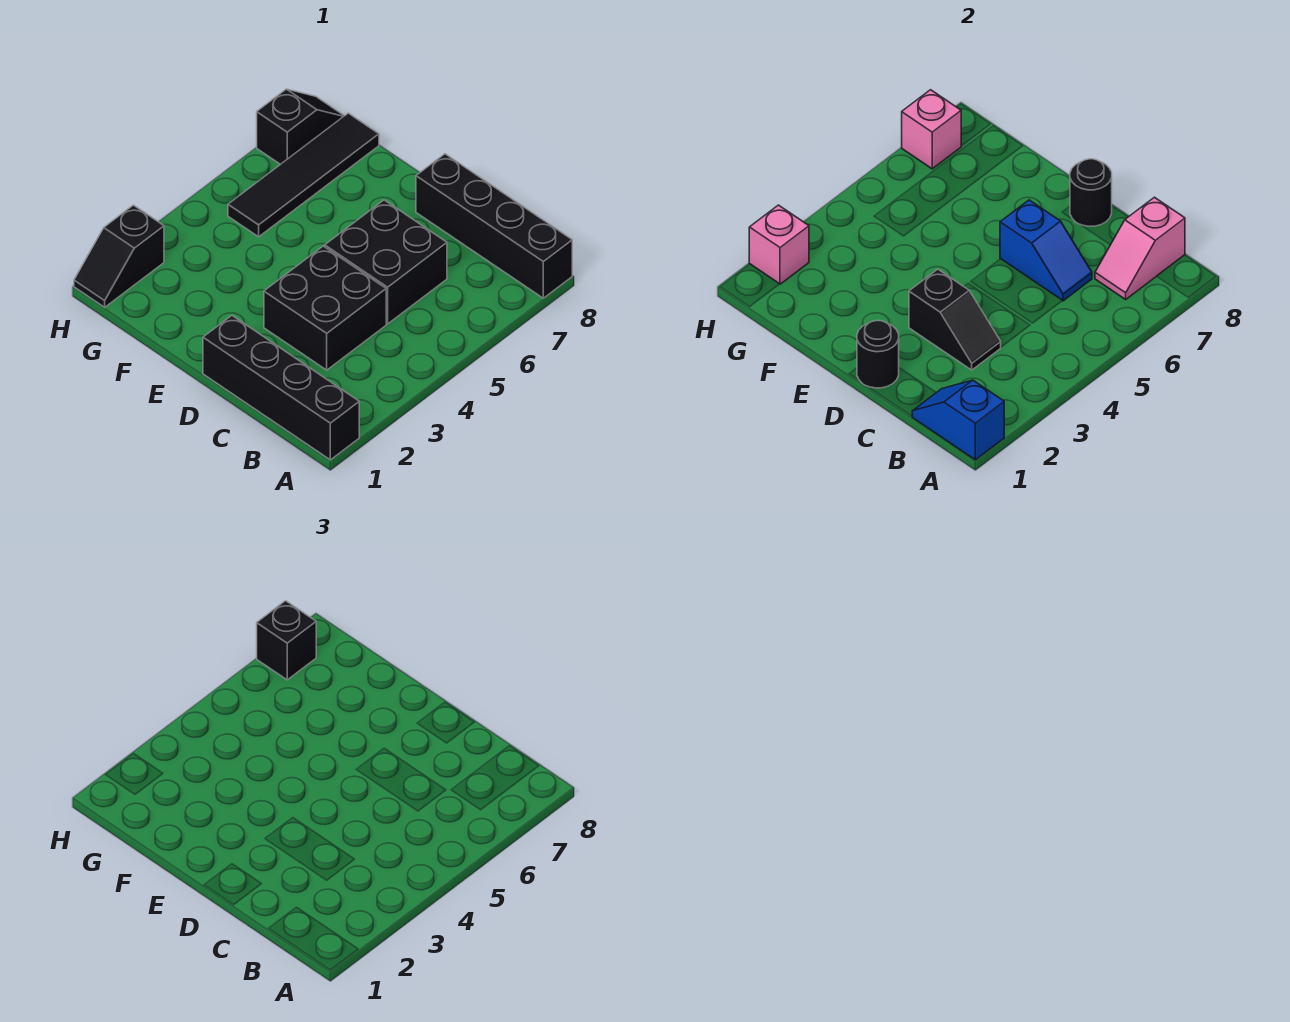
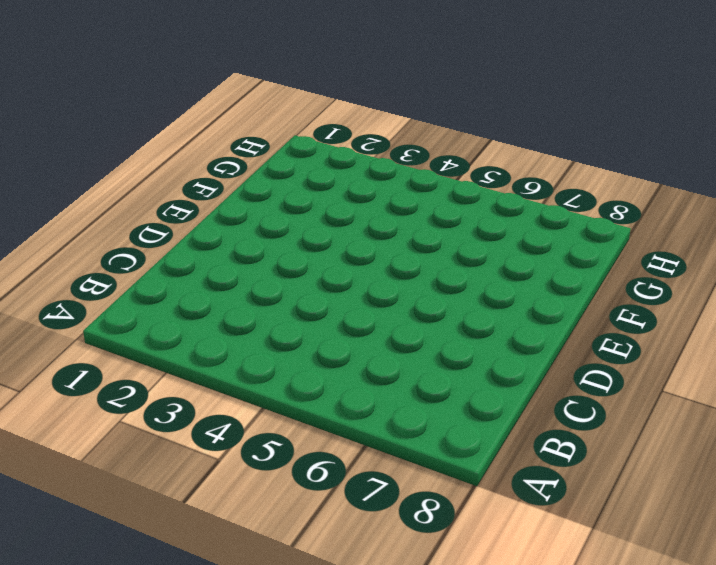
none -> black 1x4 brick [203,316,359,460]
none -> black 1x4 brick [416,154,572,298]
none -> black 2x2 brick [264,246,386,370]

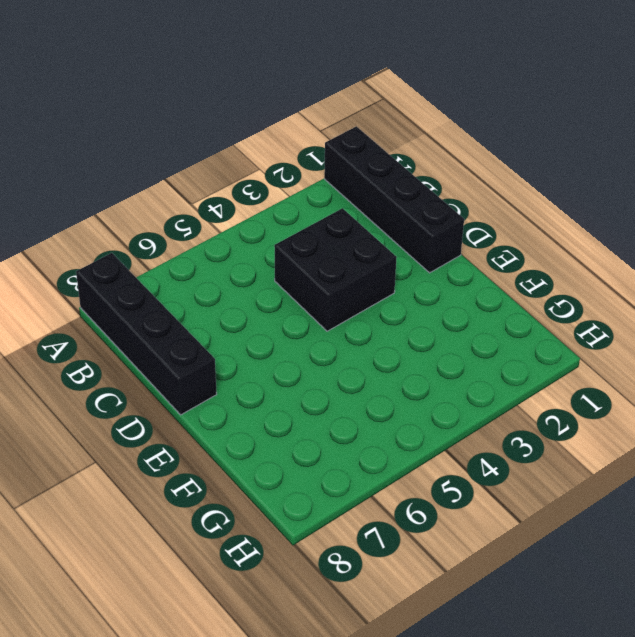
none -> black 2x2 brick [325,200,447,324]
none -> black 1x4 tile [228,113,379,237]
none -> black 1x2 slope [74,205,164,307]

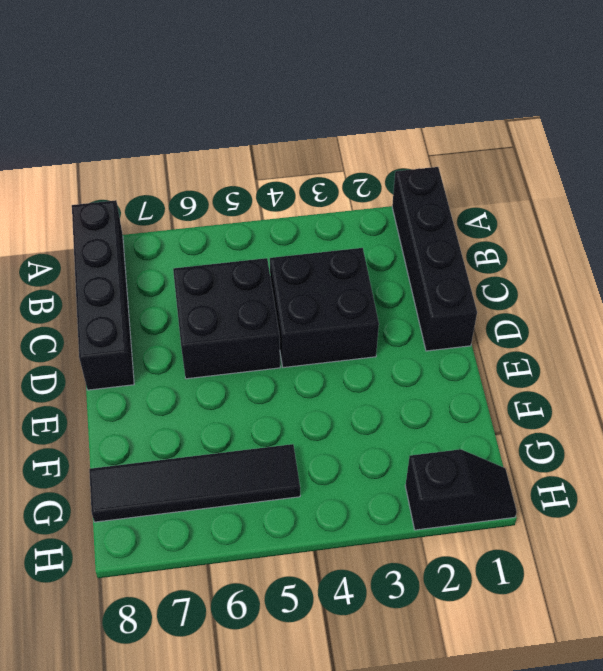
none -> black 1x2 slope [257,89,344,164]
none -> blue 1x2 slope [912,380,1004,460]
none -> pink 1x2 slope [1095,197,1185,299]

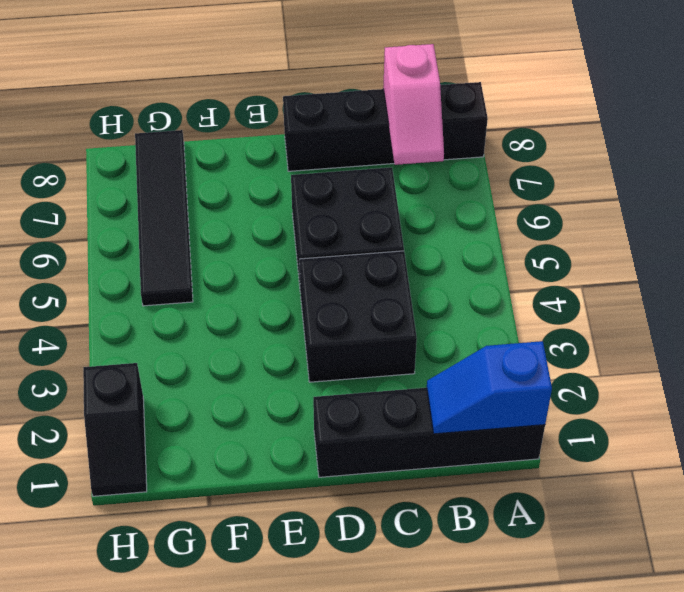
none -> black 1x2 slope [257,89,344,164]
none -> black 1x2 slope [909,269,1001,370]
none -> blue 1x2 slope [1000,200,1092,301]

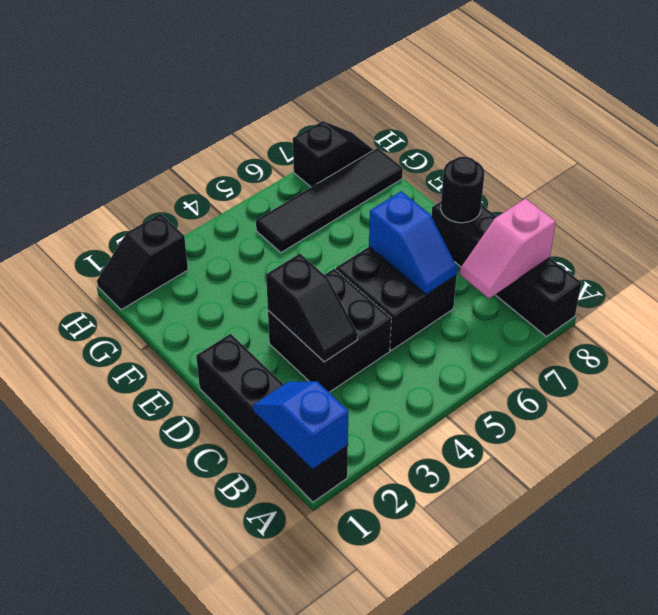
none -> black 1x1 round brick [857,321,899,388]
none -> pink 1x1 brick [749,205,809,284]
none -> pink 1x1 brick [902,90,961,169]

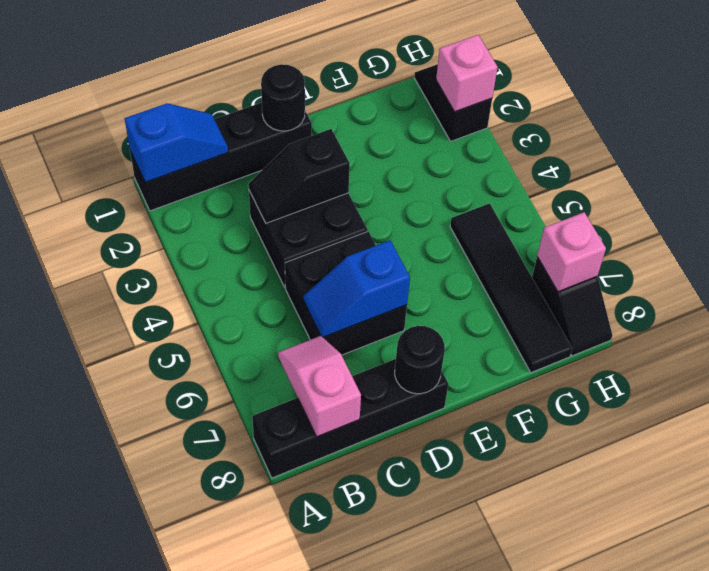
none -> black 1x1 brick [257,601,316,680]

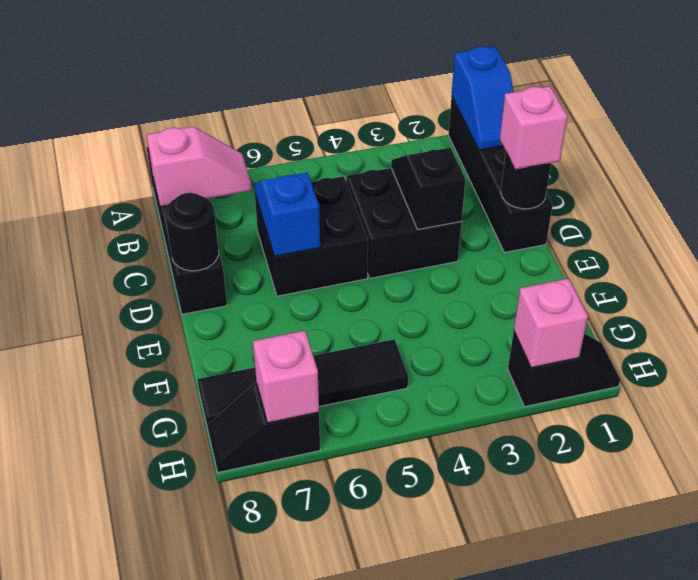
pink 1x1 brick [500,86,567,169] -> none
none -> black 1x1 brick [257,601,316,680]

